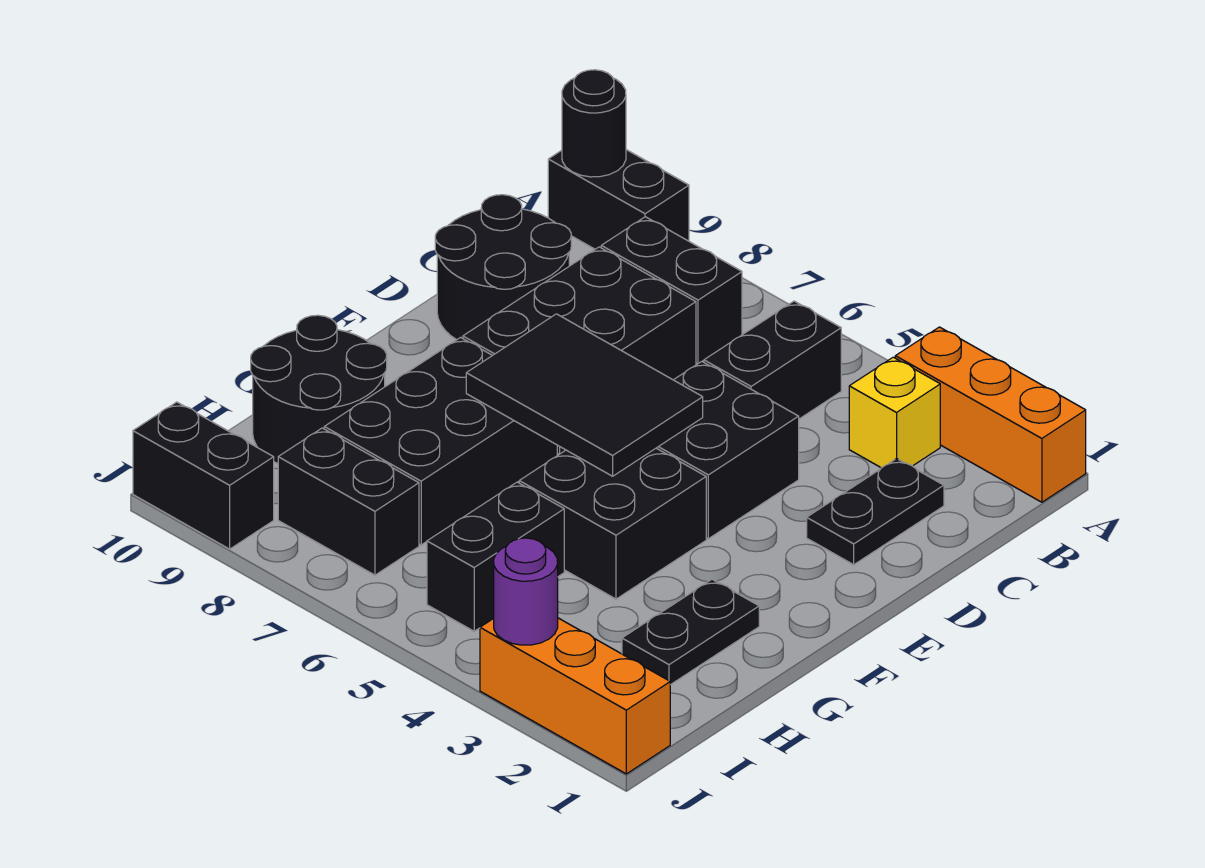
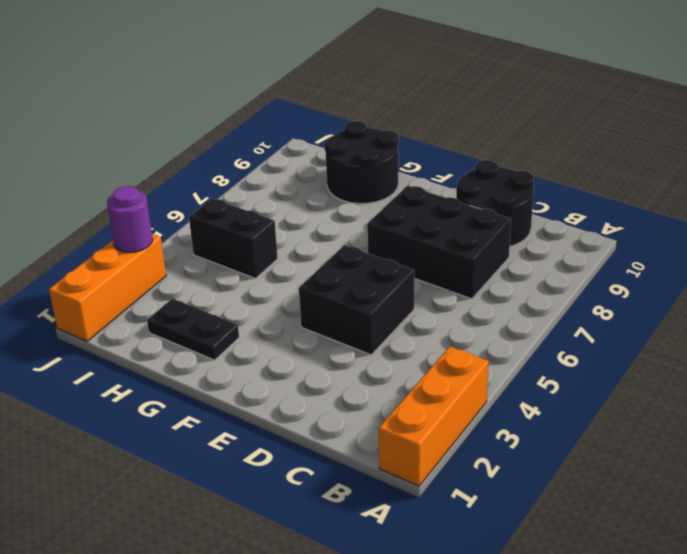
none -> black 1x2 brick [548,150,689,249]
none -> yellow 1x1 brick [849,357,940,468]
none -> black 1x2 brick [704,301,841,419]

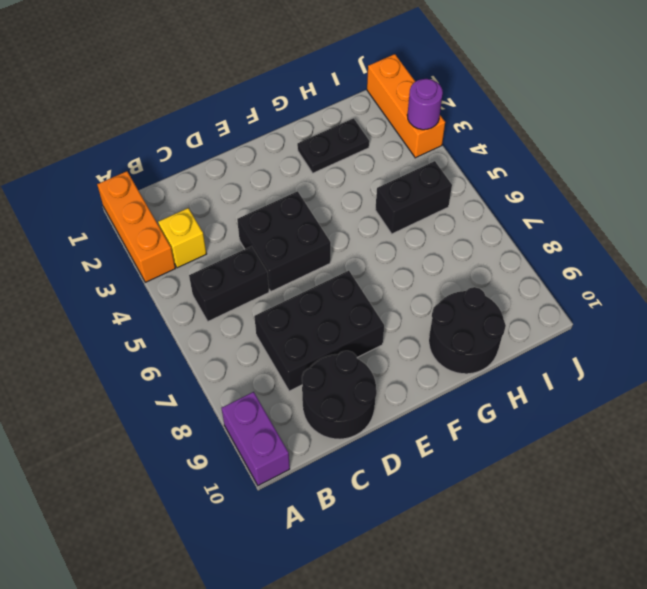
purple 1x2 brick [222,392,290,486] -> black 1x2 brick [548,150,689,249]
none -> black 1x2 brick [601,217,742,364]
none -> black 1x2 plate [807,459,944,565]
none -> black 2x2 brick [519,448,706,599]

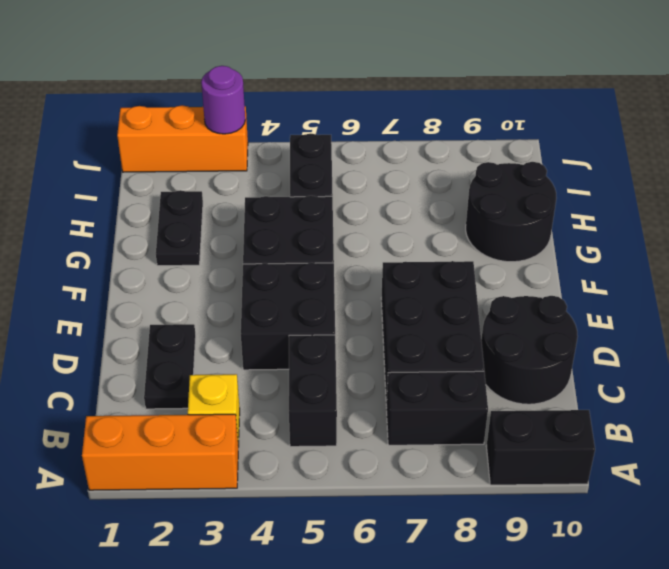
none -> black 2x3 brick [324,337,557,545]
none -> black 1x2 brick [278,428,419,575]
none -> black 1x2 brick [133,402,274,549]

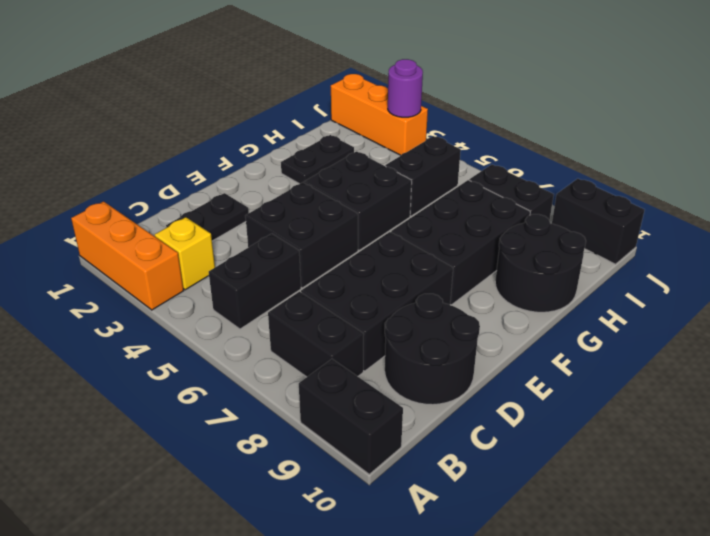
none -> black 1x1 round brick [562,70,626,177]
none -> black 2x3 tile [466,314,703,476]

